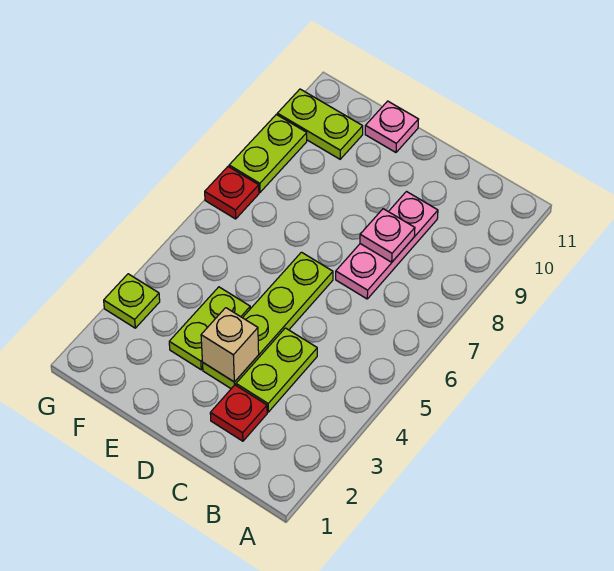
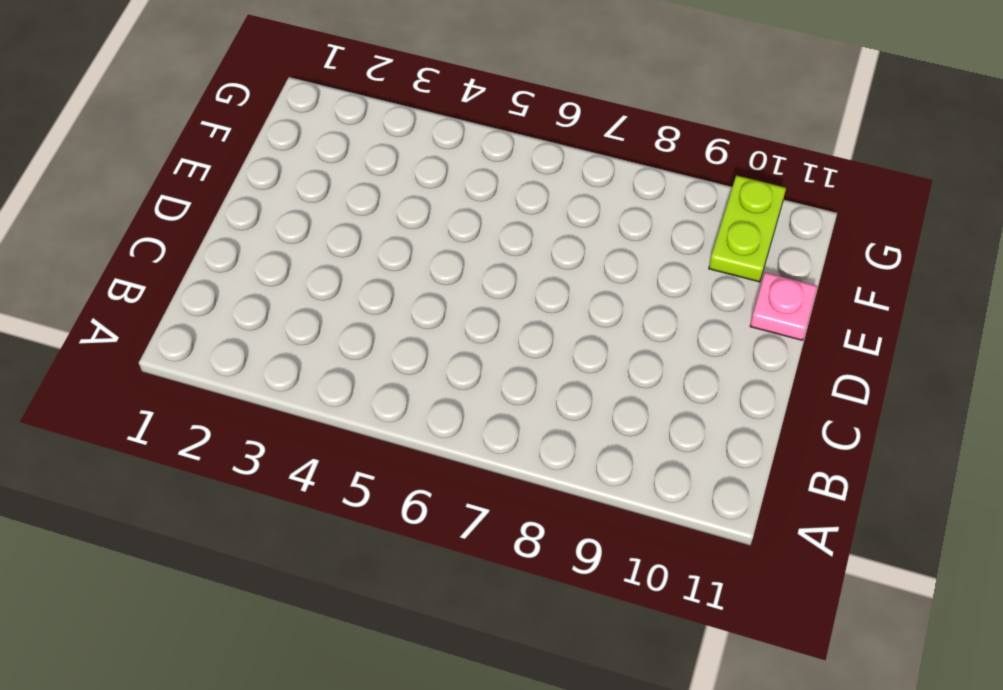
none -> red 1x1 plate [210,385,267,441]
none -> lime 1x2 plate [236,328,317,412]
none -> pink 1x3 plate [336,192,438,299]

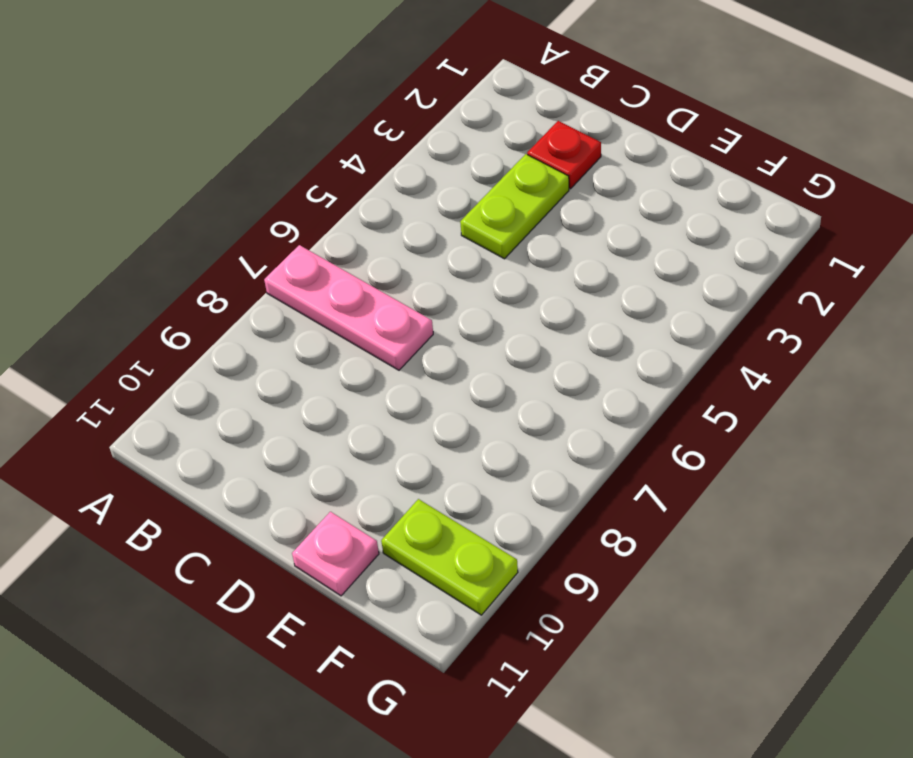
pink 1x3 plate [264,245,433,370] -> pink 1x3 plate turned to [336,192,438,299]
none -> lime 1x4 plate [203,252,333,389]
none -> lime 1x2 plate [169,287,250,370]
none -> lime 1x1 plate [104,274,160,328]

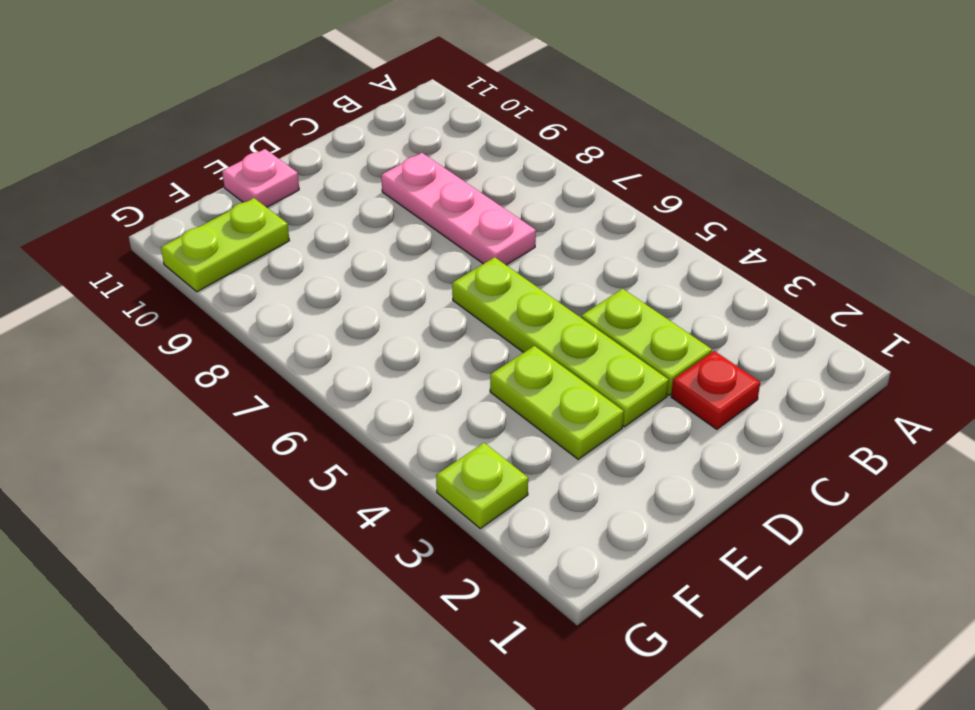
none -> red 1x1 plate [205,167,259,219]
none -> lime 1x2 plate [229,115,307,192]
none -> pink 1x1 plate [360,209,415,262]

